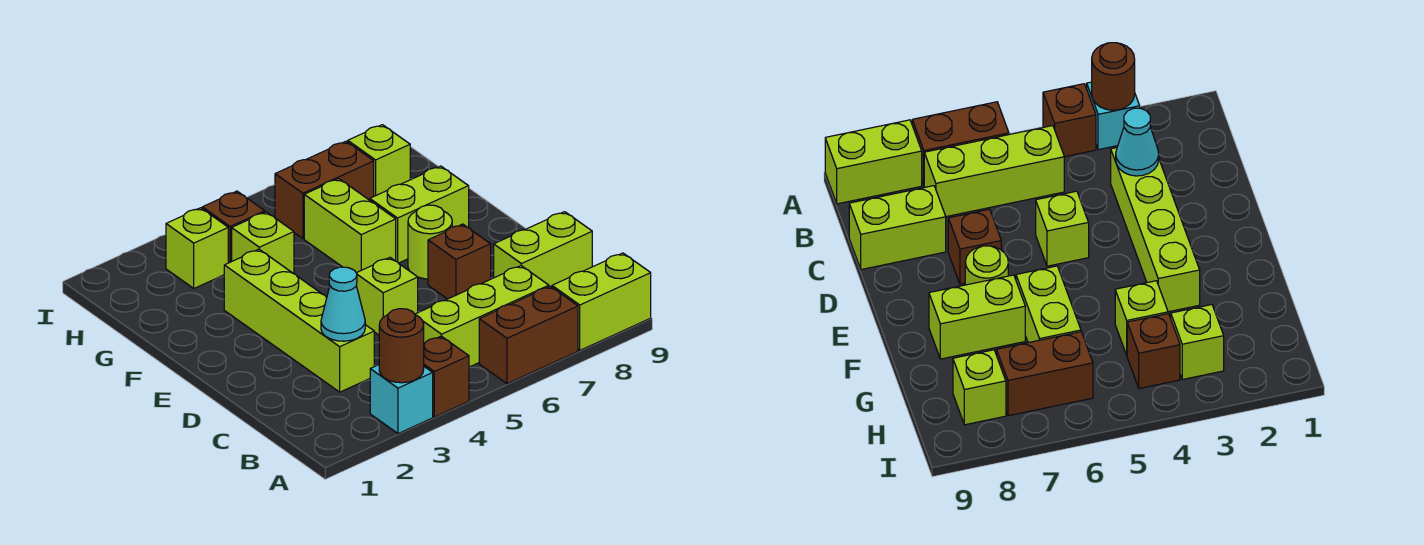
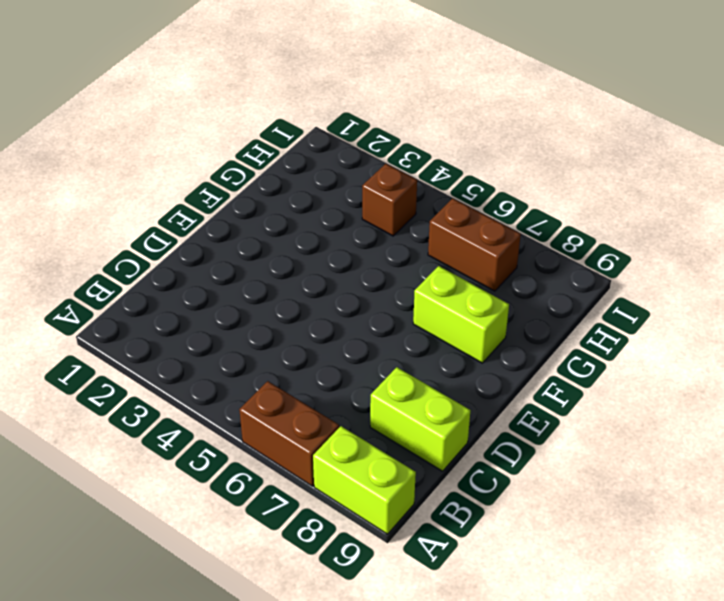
none -> cyan 1x1 brick [370,365,433,434]
none -> brown 1x1 brick [424,336,469,417]
none -> lime 1x3 brick [415,266,549,367]

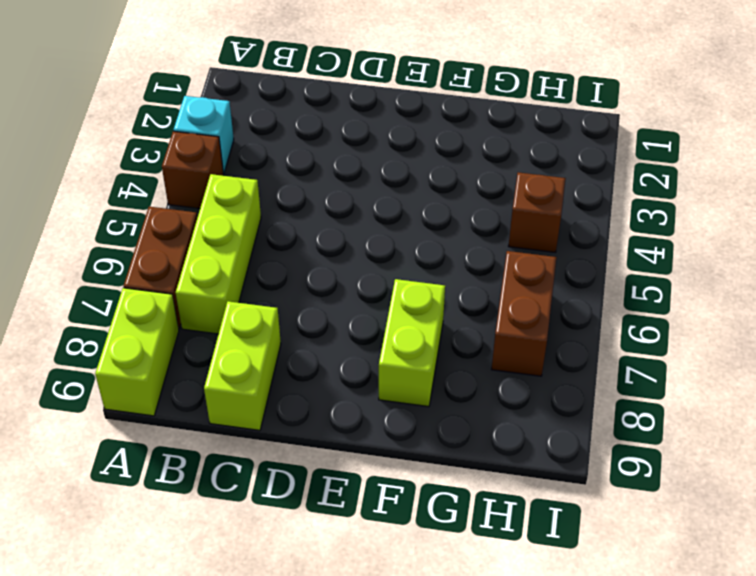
none -> lime 1x4 brick [224,249,374,392]
none -> lime 1x1 brick [356,258,418,335]
none -> brown 1x1 brick [428,224,491,299]

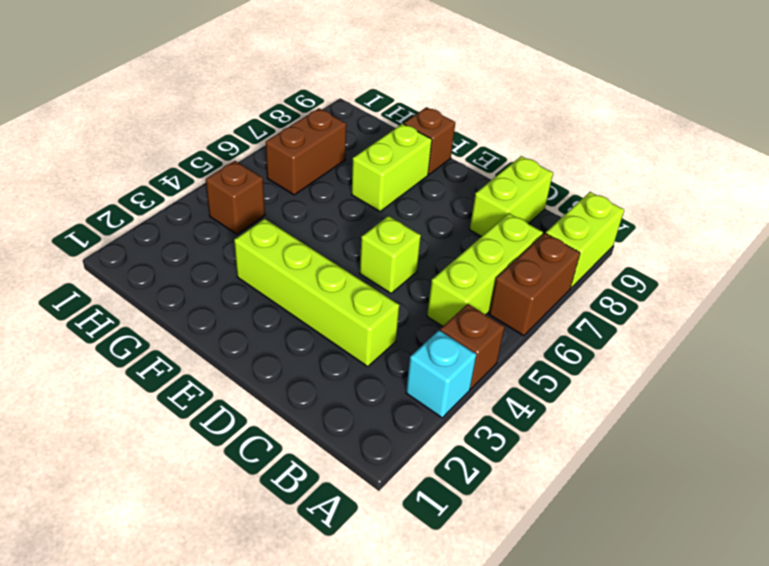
brown 1x1 brick [404,107,455,175] -> brown 1x1 brick moved to [428,224,491,299]
none -> lime 1x1 round brick [408,205,452,279]
none -> lime 1x2 brick [304,179,396,273]
none -> lime 1x1 brick [232,212,294,274]

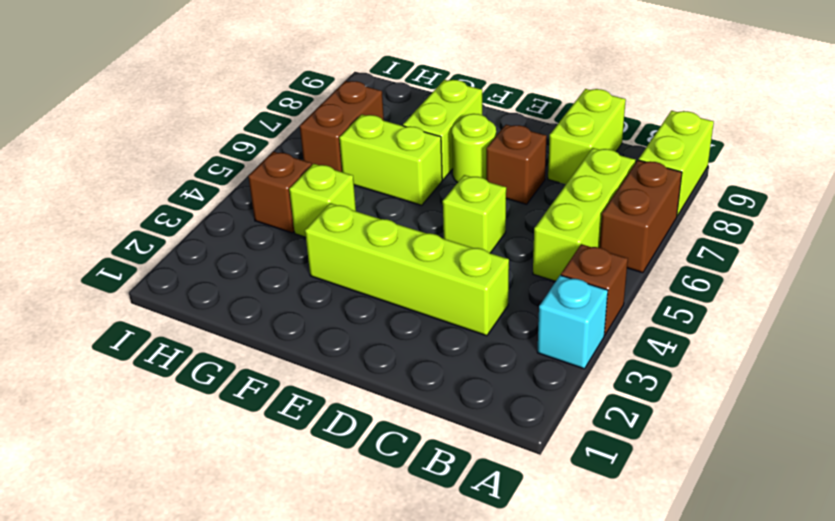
none -> lime 1x1 brick [166,208,228,288]
none -> lime 1x1 brick [348,125,410,196]
none -> brown 1x1 round brick [379,309,424,383]

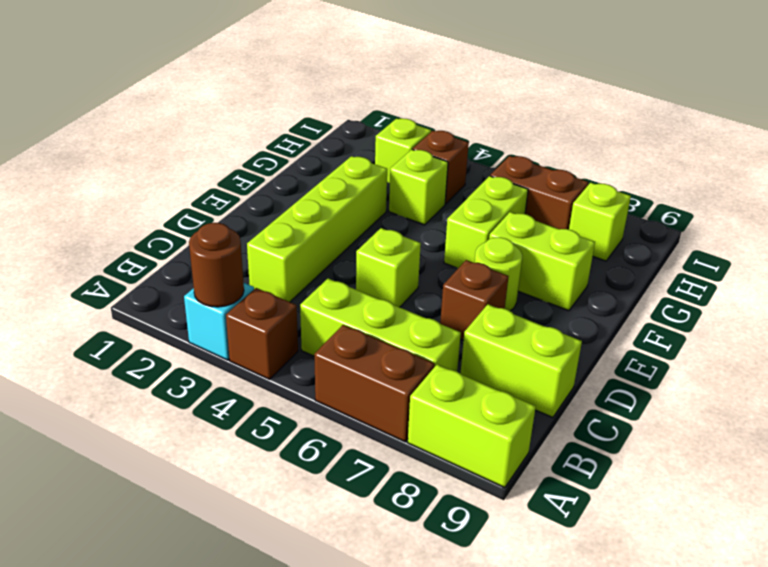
none -> cyan 1x1 cone [321,267,365,341]

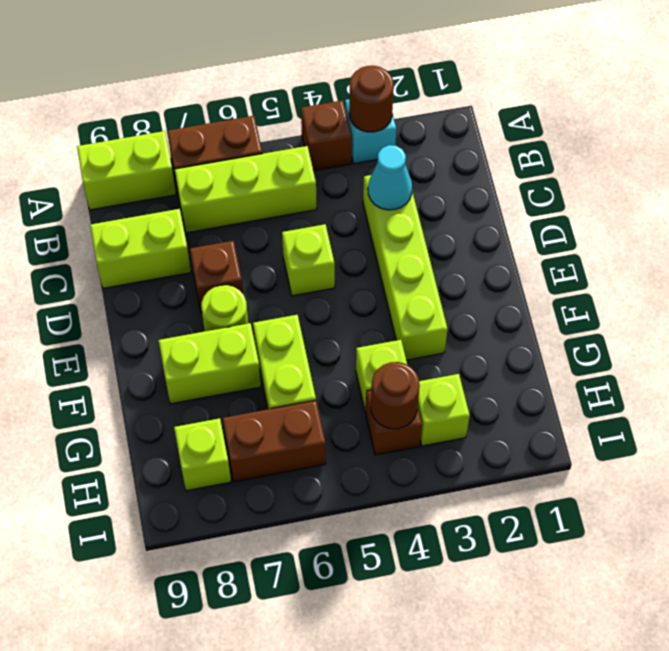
brown 1x1 round brick [371,362,420,429] -> none

